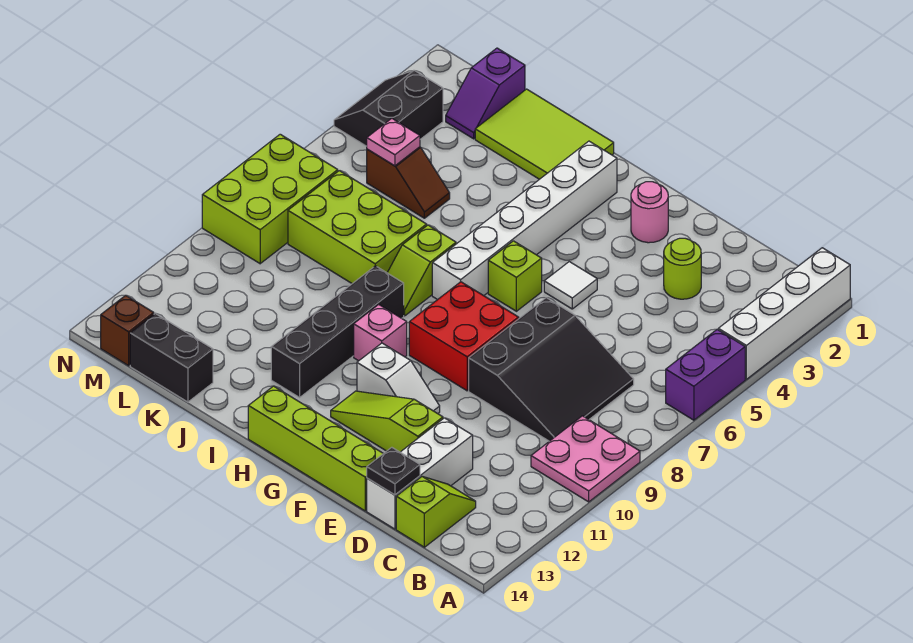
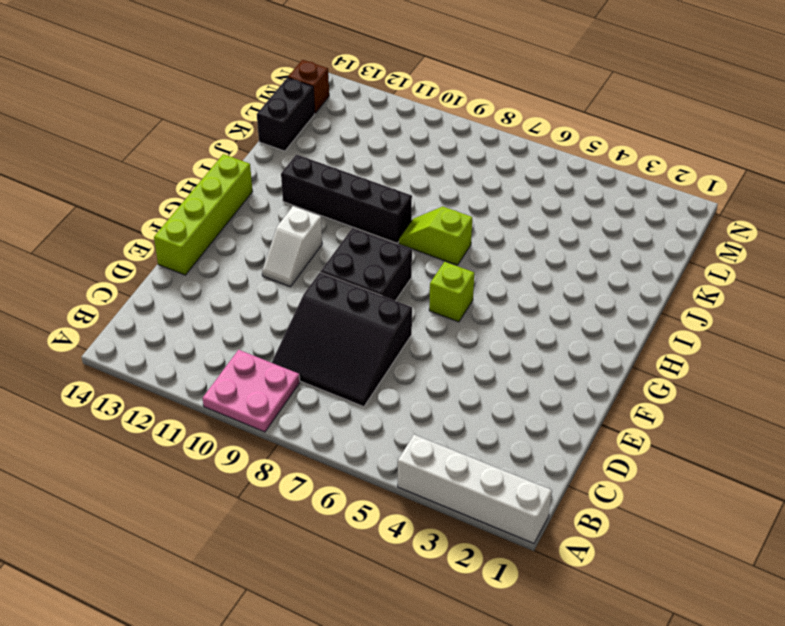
black 2x2 brick [321,228,412,301] -> red 2x2 brick [409,282,519,391]
none -> purple 1x2 brick [666,329,745,420]
none -> lime 1x2 slope [396,477,476,547]
none -> lime 1x1 round brick [664,238,701,299]

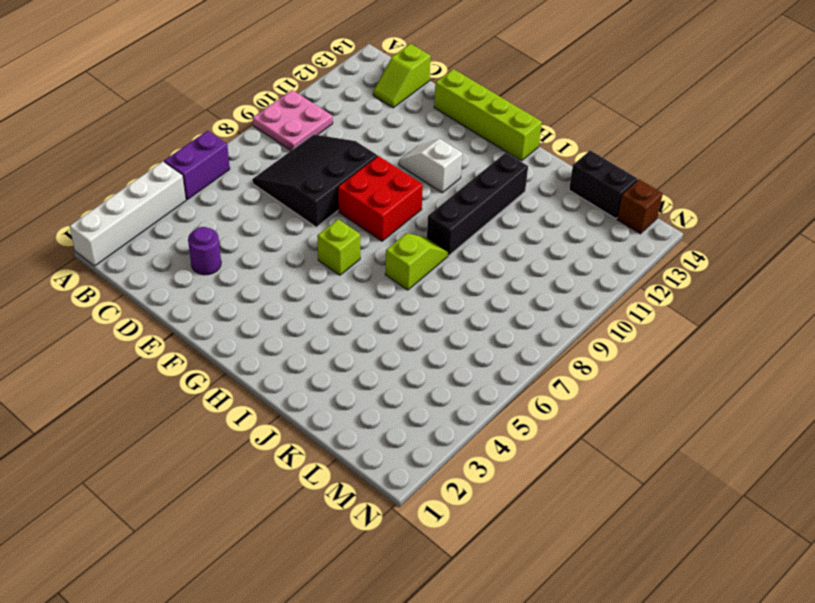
purple 1x1 round brick [188,227,221,275] -> lime 1x1 round brick [664,238,701,299]
none -> white 1x3 brick [367,418,473,529]
none -> lime 1x3 slope [331,391,443,452]
none -> pink 1x1 round brick [631,182,668,243]

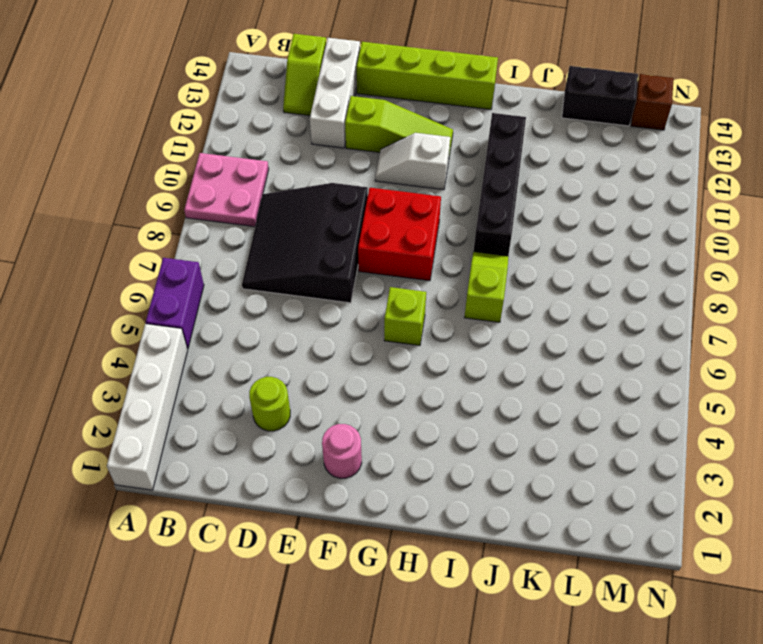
none -> white 1x1 tile [544,262,597,309]
none -> white 1x6 brick [432,141,617,300]
none -> pink 1x1 brick [354,304,407,361]

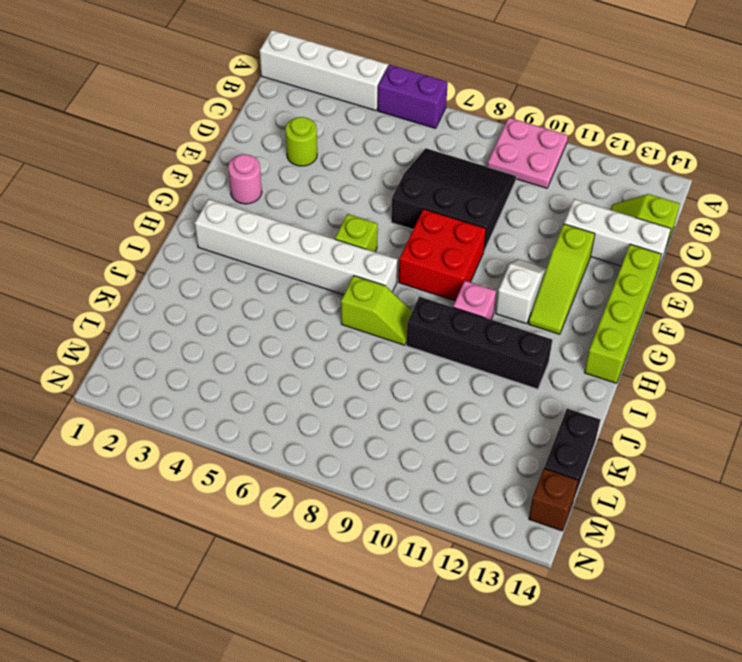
none -> white 1x1 tile [544,262,597,309]
none -> lime 2x3 tile [475,89,614,179]
none -> lime 2x3 brick [288,171,427,284]

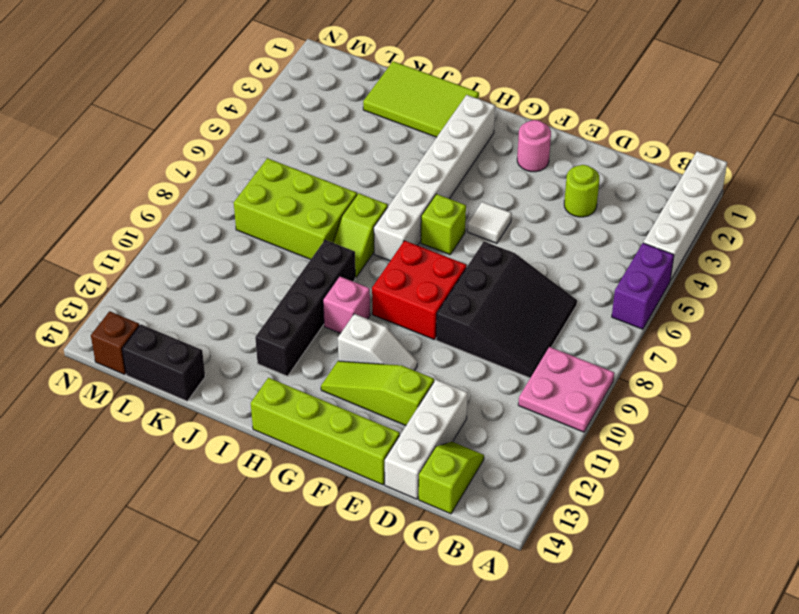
none -> brown 1x2 slope [367,147,450,218]
none -> purple 1x2 slope [446,48,525,139]
none -> black 2x2 slope [334,70,443,146]

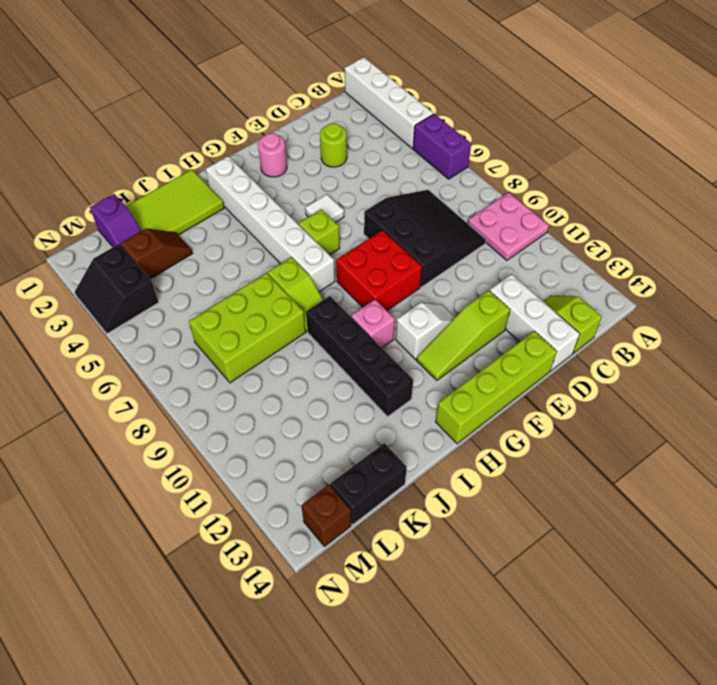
brown 1x2 slope [121,228,193,279] -> brown 1x2 slope moved to [367,147,450,218]
none -> lime 2x3 brick [202,134,338,264]
none -> black 1x1 plate [367,447,420,495]
none -> pink 1x1 plate [367,118,420,166]

